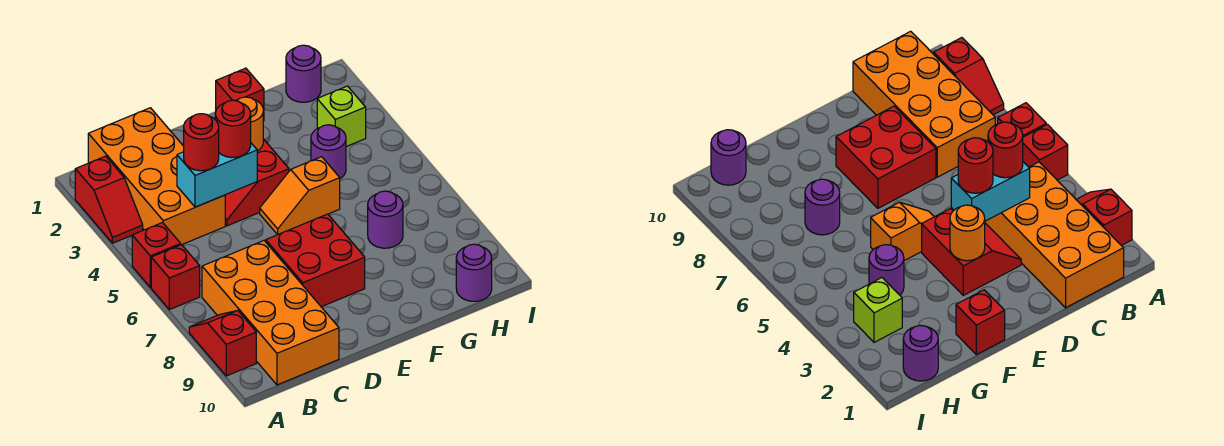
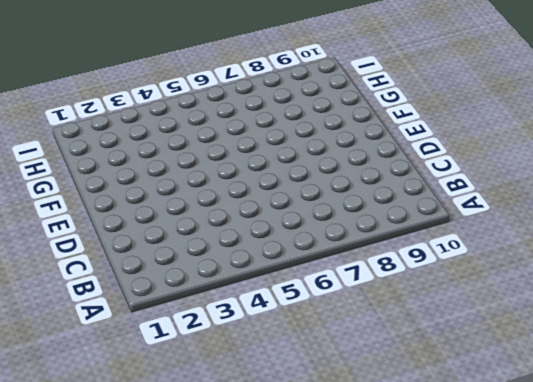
none -> red 1x2 slope [75,156,143,243]
none -> red 1x1 brick [132,223,181,287]
none -> red 1x1 brick [151,245,200,310]

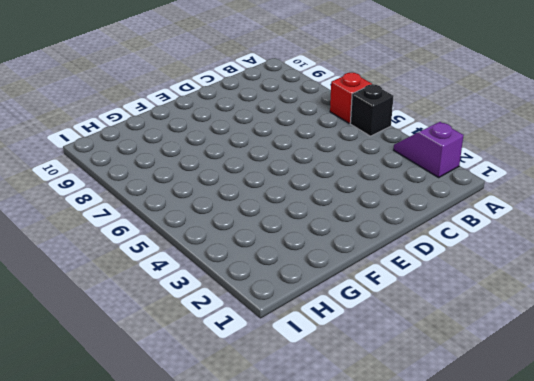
purple 1x2 slope [394,122,464,177] -> red 1x2 slope [75,156,143,243]
black 1x1 brick [350,84,394,136] -> red 1x1 brick [132,223,181,287]
none -> red 1x2 slope [189,310,256,376]
none -> orange 2x4 brick [88,108,225,245]
none -> orange 2x4 brick [202,241,339,385]

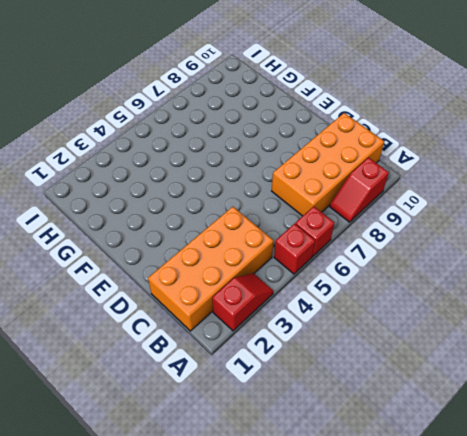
none -> red 2x2 slope [225,139,289,226]
none -> red 2x2 brick [265,214,365,307]
none -> orange 1x2 slope [260,157,340,235]

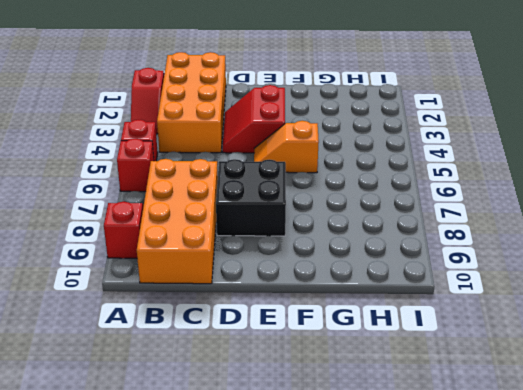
black 2x2 brick [216,159,286,236] -> red 2x2 brick [265,214,365,307]
none -> red 1x1 brick [216,68,264,121]
none -> purple 1x1 round brick [311,125,346,179]
none -> purple 1x1 round brick [368,191,403,248]

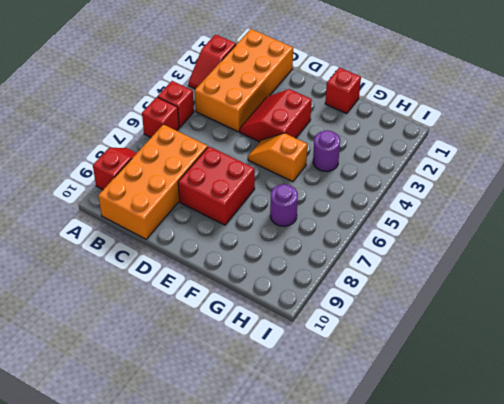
none -> purple 1x1 round brick [286,45,321,102]
none -> lime 1x1 brick [317,86,366,147]
none -> purple 1x1 round brick [456,244,492,301]

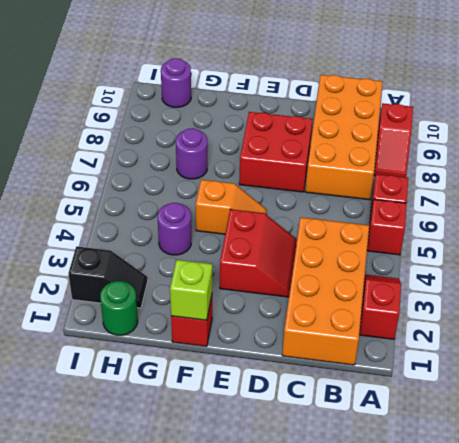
lime 1x1 brick [170,260,212,320] -> lime 1x1 brick moved to [317,86,366,147]
green 1x1 round brick [100,281,138,335] -> purple 1x1 round brick [286,45,321,102]
black 1x2 slope [68,246,148,308] -> none
none -> cyan 1x2 brick [177,143,257,207]
none -> orange 1x1 round brick [236,97,263,151]
none -> red 1x1 round brick [184,114,219,171]

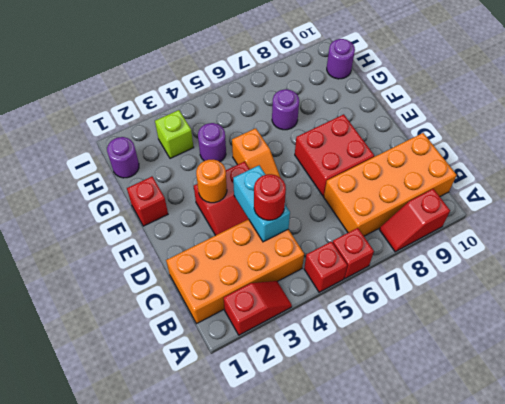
none -> red 1x1 round brick [215,100,251,158]

